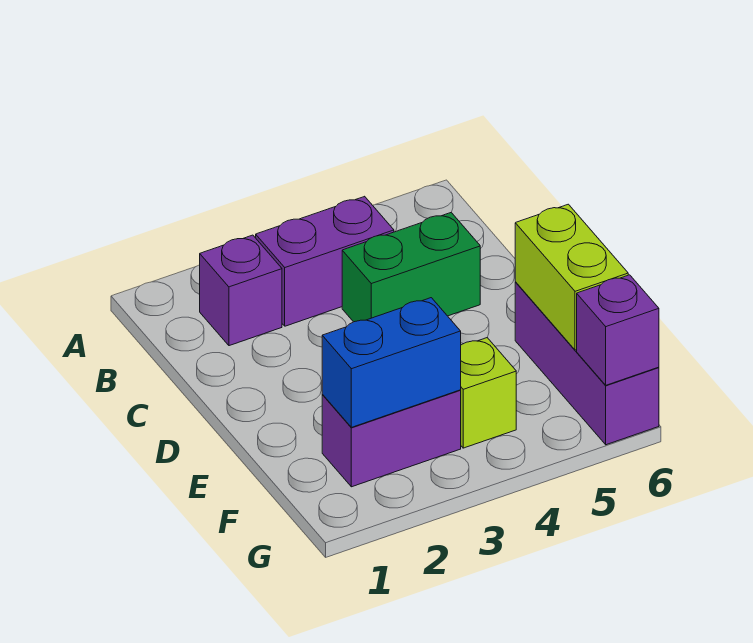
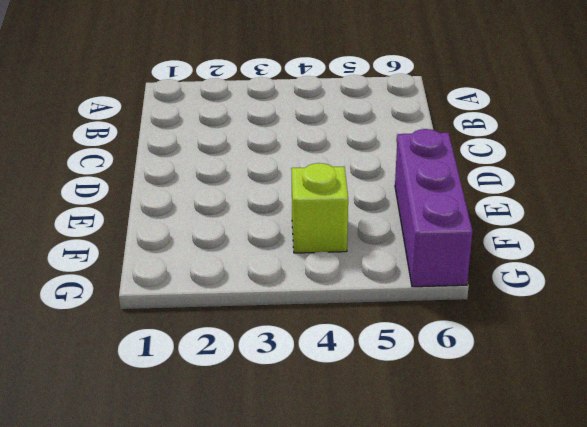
none -> purple 1x1 brick [200,235,282,346]
none -> purple 1x2 brick [256,196,394,326]

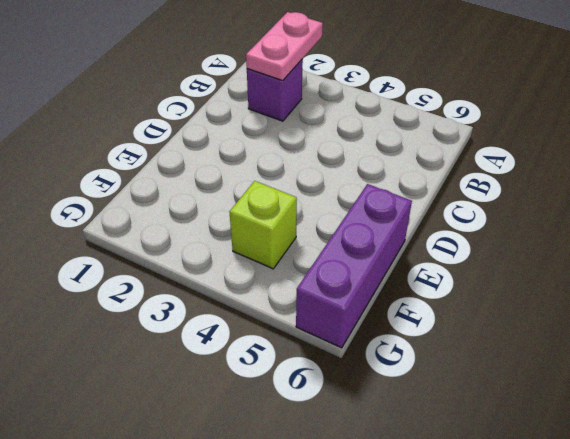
pink 1x2 plate [246,12,323,81] -> none
none -> purple 1x2 brick [256,196,394,326]
none -> green 1x2 brick [342,213,480,322]

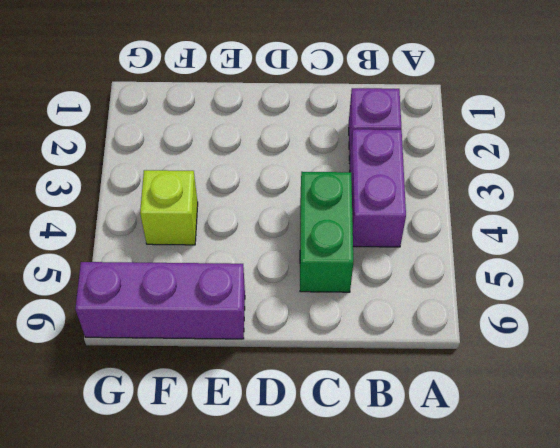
none -> purple 1x2 brick [322,390,461,487]
none -> lime 1x2 brick [515,204,628,350]

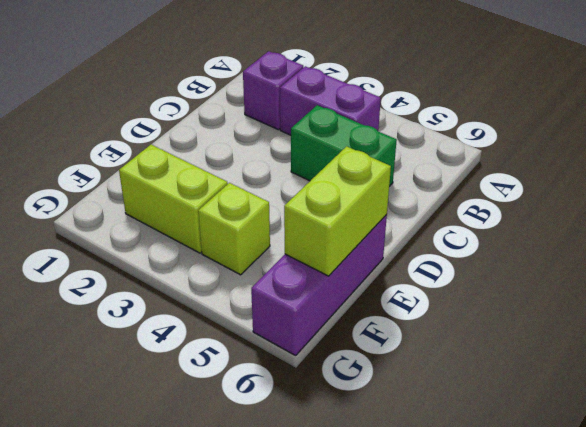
lime 1x2 brick [119,144,228,253] -> purple 1x2 brick [322,390,461,487]
none -> blue 1x2 brick [322,298,461,427]
none -> purple 1x1 brick [577,275,659,385]

